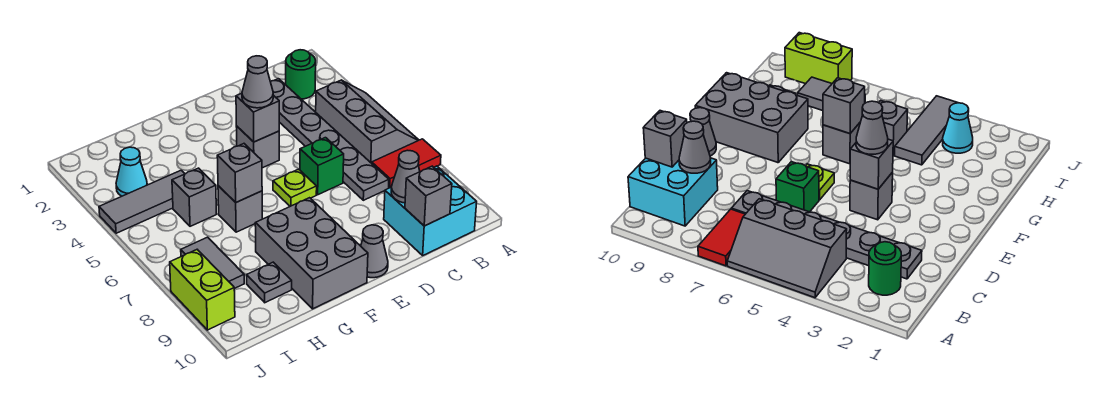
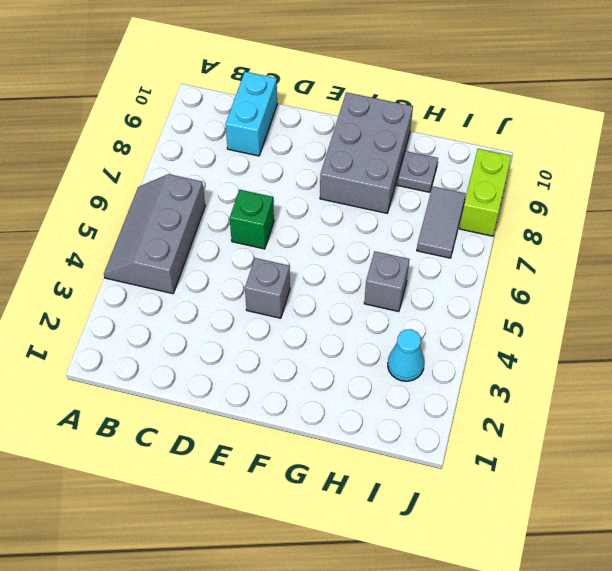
cyan 1x2 brick [225,72,277,156] -> cyan 2x2 brick [384,166,477,255]
none -> red 1x2 tile [372,139,441,188]
none -> green 1x1 round brick [286,50,316,99]
none -> grey 1x6 plate [270,79,389,200]

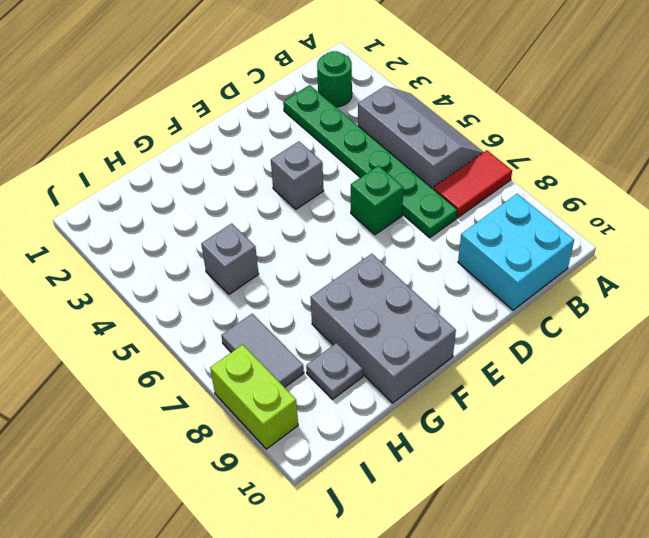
green 1x6 plate [283,85,457,238] -> grey 1x6 plate [270,79,389,200]
none -> lime 1x1 plate [273,169,317,206]
none -> grey 1x1 cone [361,225,388,278]
none -> grey 1x1 brick [218,186,262,232]

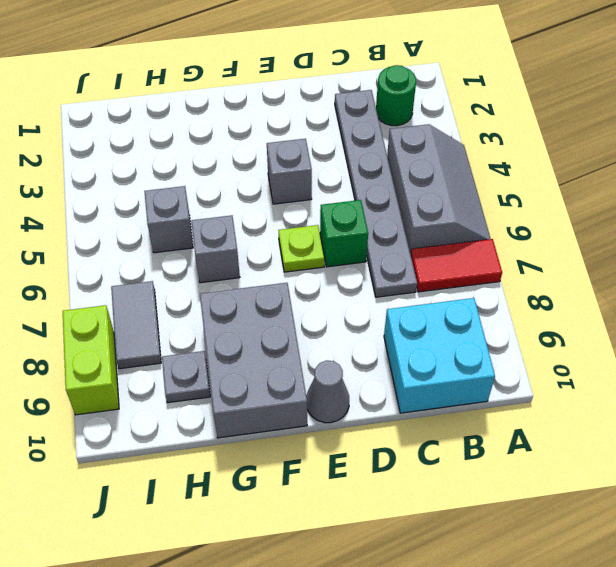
none -> grey 1x3 tile [99,170,185,233]
none -> cyan 1x1 cone [116,147,147,196]
none -> grey 1x1 cone [391,150,420,203]

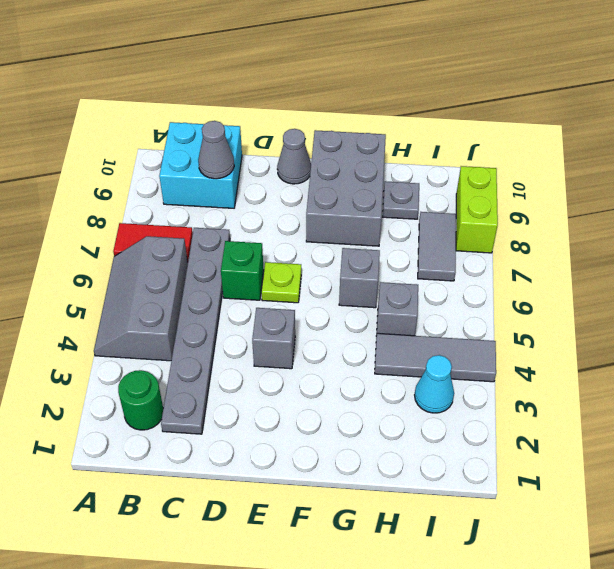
none -> grey 1x1 brick [405,166,452,226]
none -> grey 1x1 brick [236,93,279,142]
none -> grey 1x1 brick [217,144,262,202]

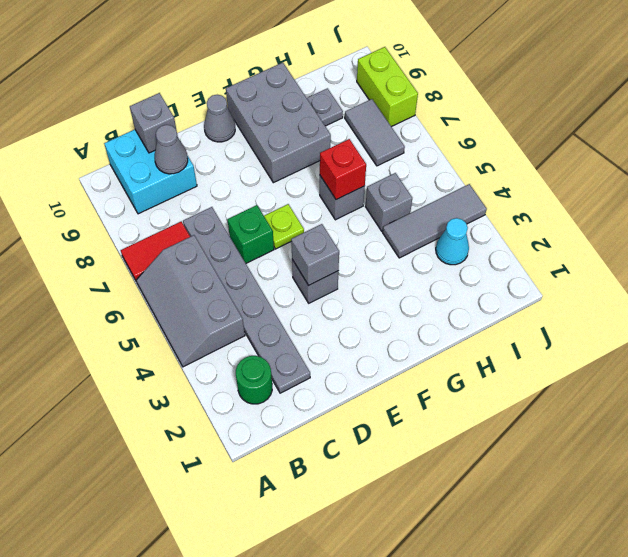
red 1x1 brick [320,139,366,200] -> grey 1x1 brick [217,144,262,202]
none -> grey 1x1 cone [242,56,273,108]

